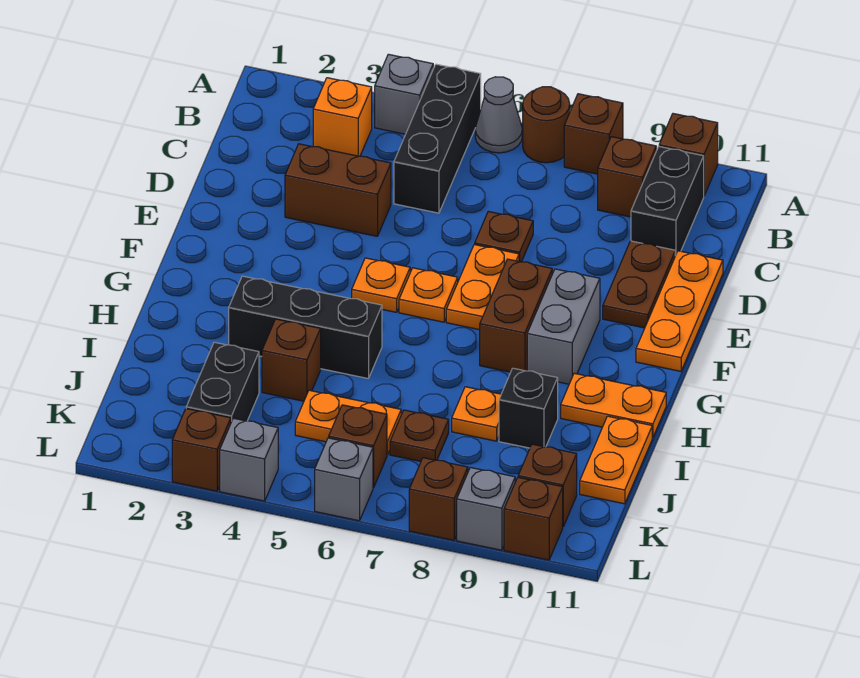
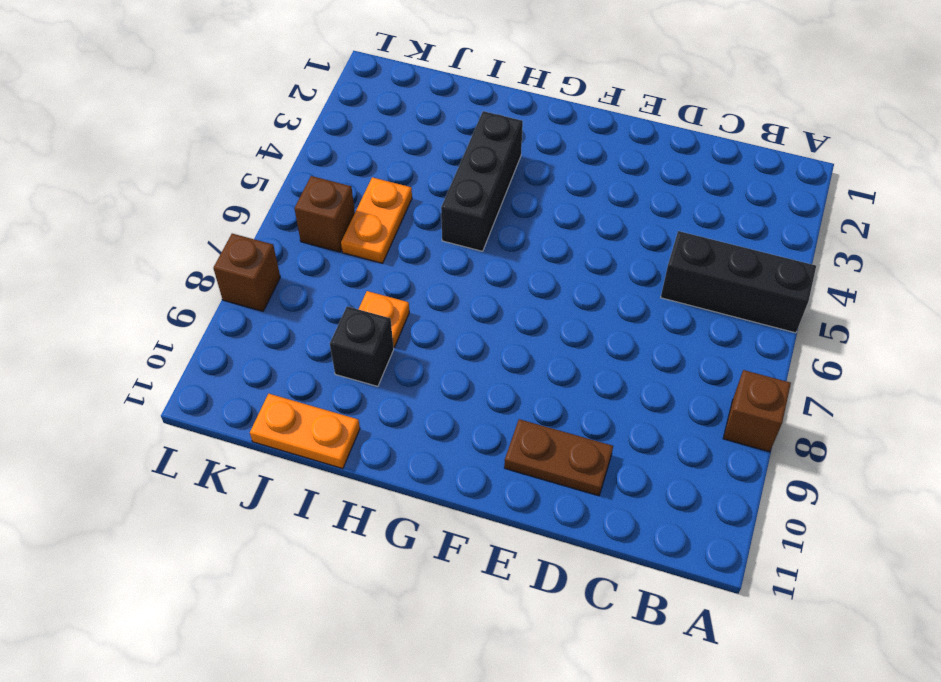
none -> grey 1x1 brick [375,54,433,134]
none -> grey 1x1 cone [475,77,522,153]
none -> brown 1x1 round brick [523,87,570,163]
none -> brown 1x1 brick [659,114,718,195]

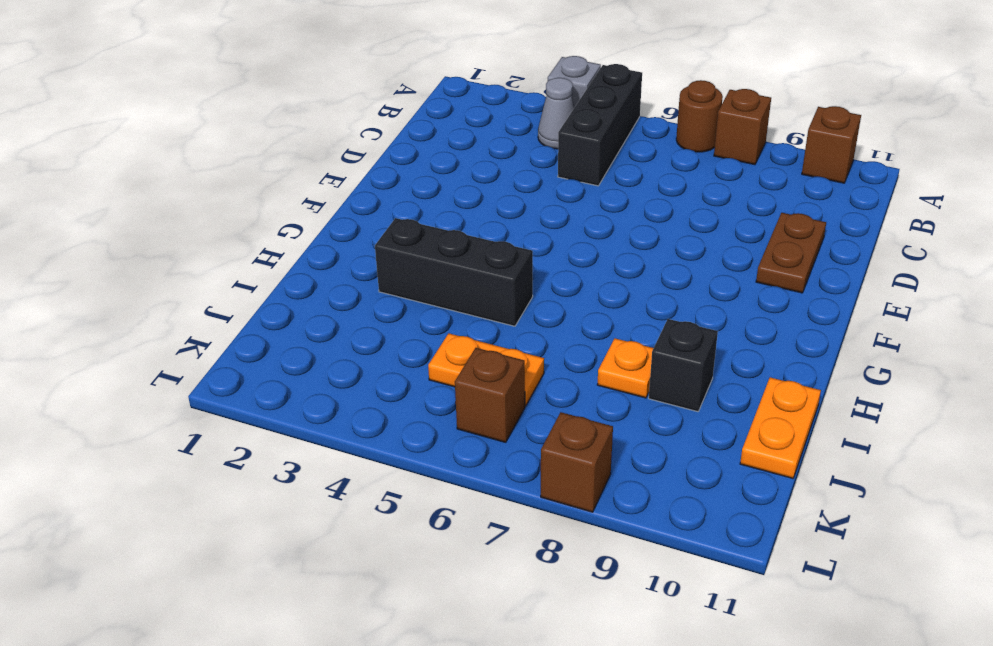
grey 1x1 cone [538,78,574,149] -> grey 1x1 cone moved to [475,77,522,153]
none -> orange 1x1 brick [313,78,372,156]
none -> brown 1x1 brick [598,137,656,217]
none -> black 1x2 brick [631,147,704,256]
none -> brown 1x2 brick [285,144,391,236]

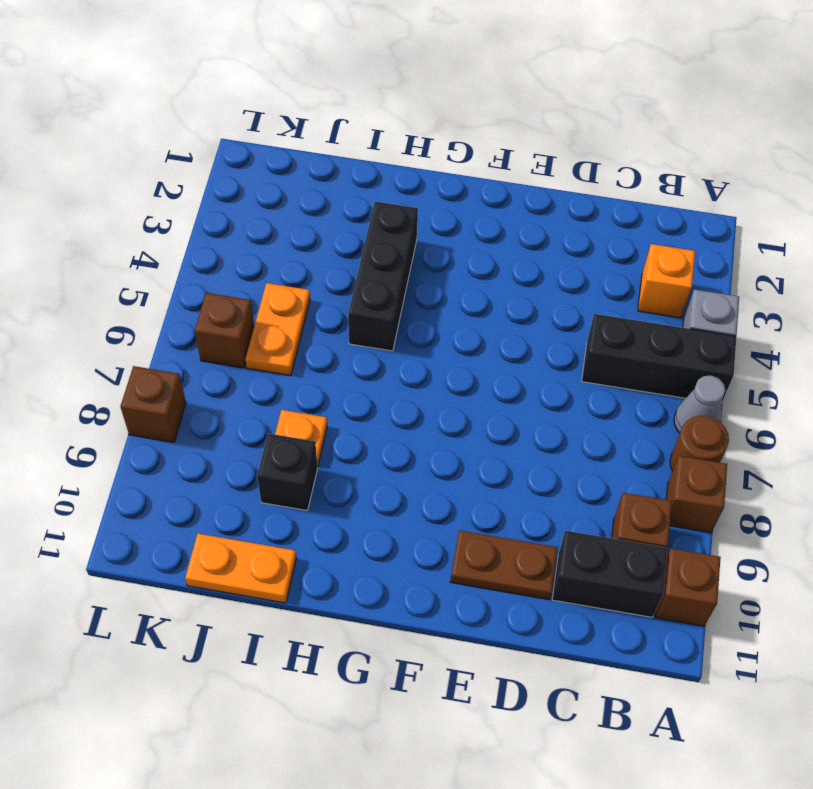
none -> brown 1x2 brick [285,144,391,236]
none -> brown 1x1 plate [475,211,533,262]
none -> orange 1x3 plate [636,251,723,371]
none -> orange 1x2 plate [446,245,519,330]

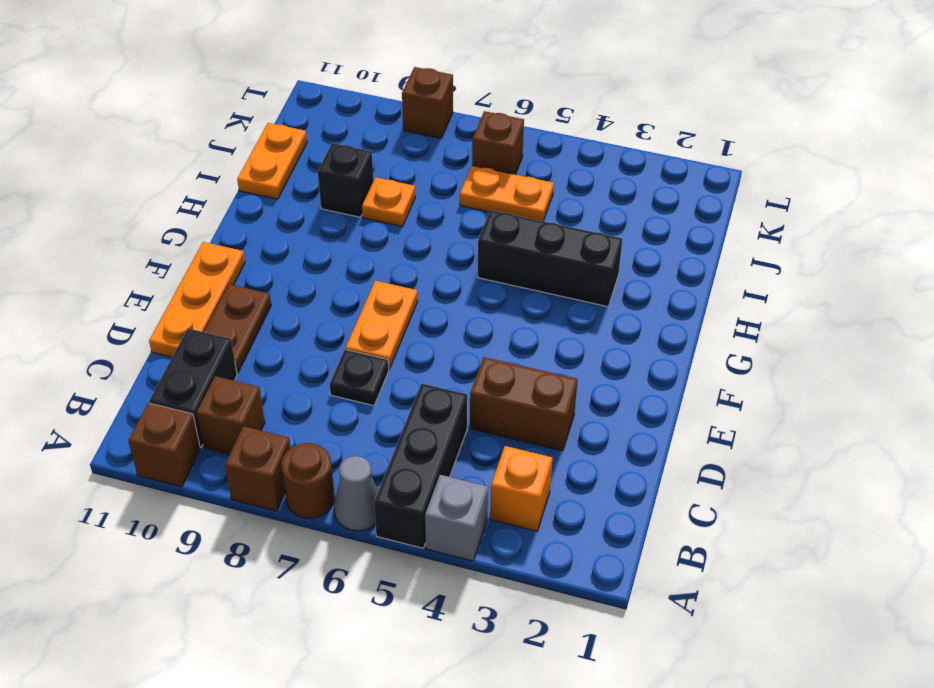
black 1x1 plate [330,349,389,406] -> brown 1x1 plate [475,211,533,262]
none -> orange 1x1 plate [352,258,410,312]
none -> orange 1x1 plate [399,268,458,322]
none -> brown 1x2 brick [480,259,552,372]
none -> grey 1x2 brick [527,269,600,384]

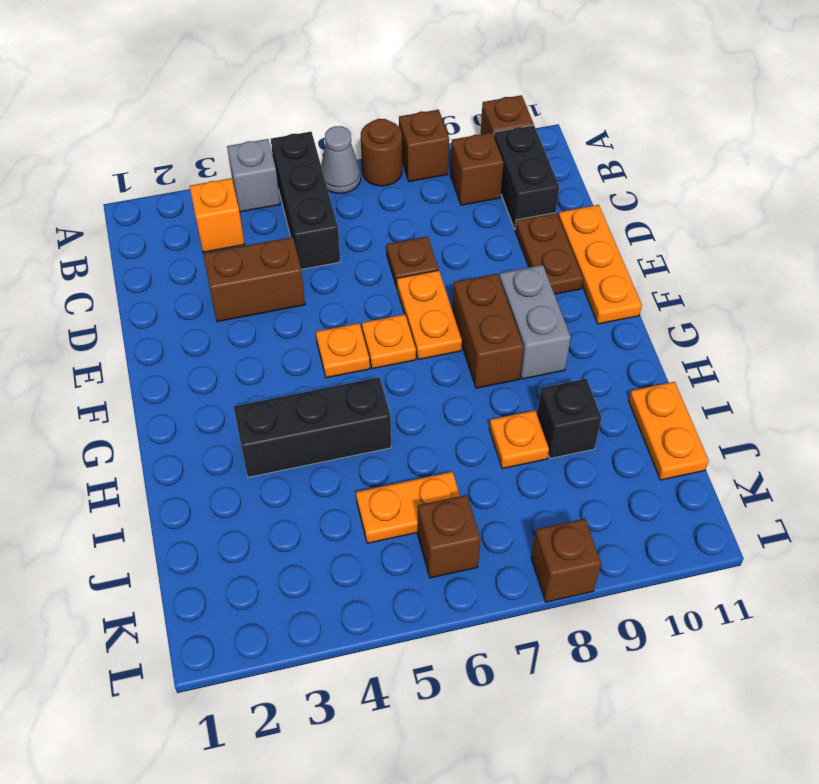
none -> orange 1x2 plate [561,373,666,438]
none -> brown 1x1 brick [262,319,321,401]
none -> black 1x2 brick [186,342,259,422]
none -> brown 1x1 plate [390,410,449,461]

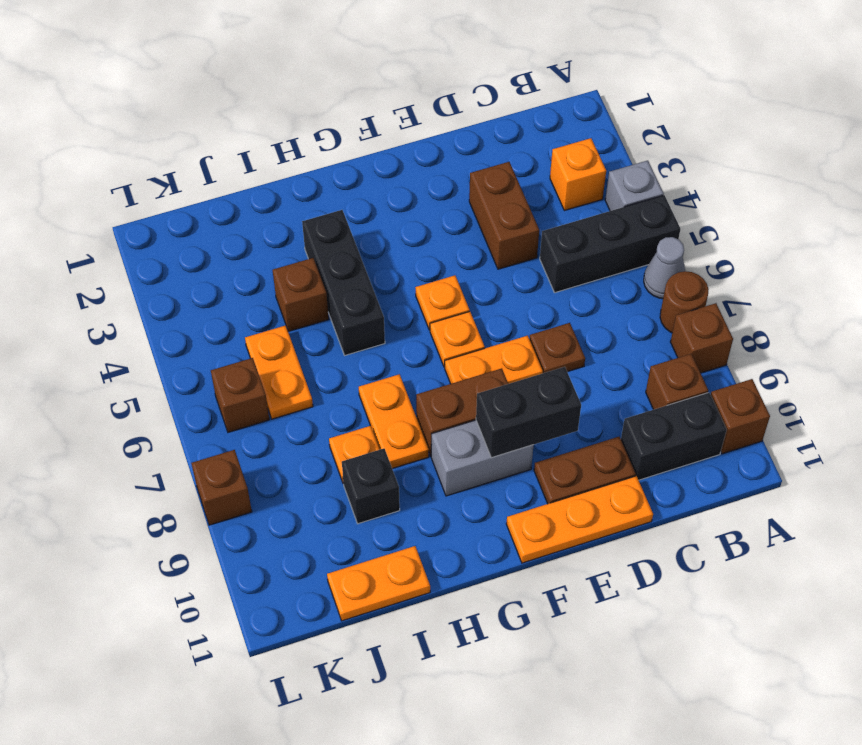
black 1x2 brick [476,367,581,458] -> black 1x2 brick moved to [186,342,259,422]
orange 1x2 plate [359,374,429,469] -> orange 1x2 plate moved to [561,373,666,438]
none -> brown 1x1 plate [390,410,449,461]
none -> brown 1x1 brick [518,444,577,526]
none -> brown 1x1 brick [172,409,231,491]
none -> grey 1x1 brick [220,418,278,501]

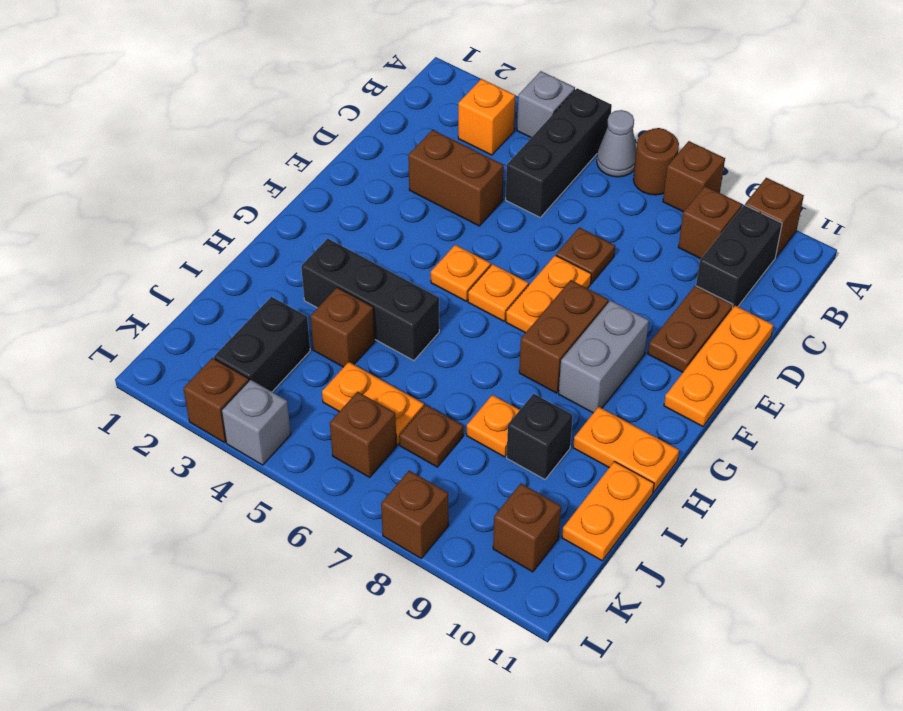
none -> grey 1x1 brick [315,438,373,521]
none -> grey 1x1 brick [457,467,515,550]
none -> brown 1x1 brick [504,477,563,560]

